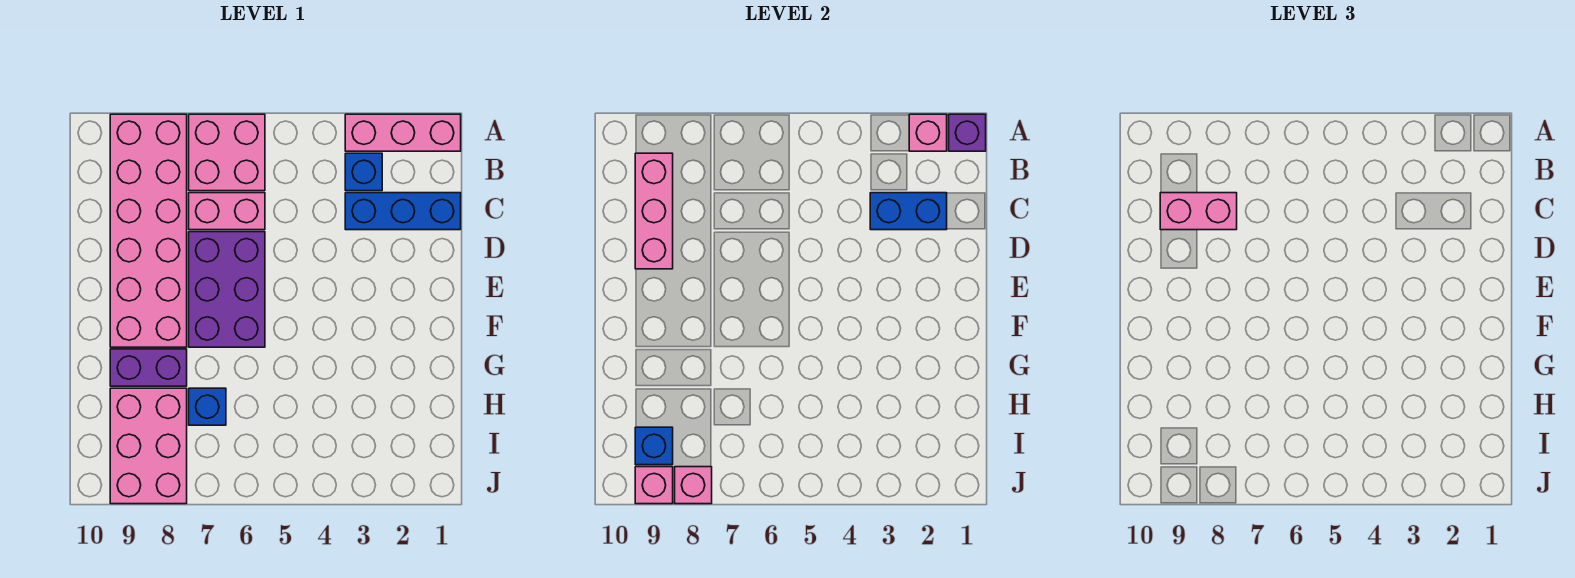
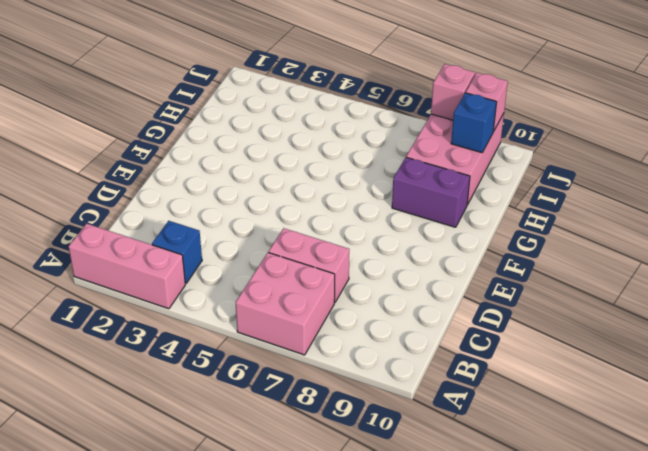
none -> pink 2x6 brick [110,114,187,347]
none -> blue 1x3 brick [345,193,461,230]
none -> purple 2x3 brick [189,232,265,347]

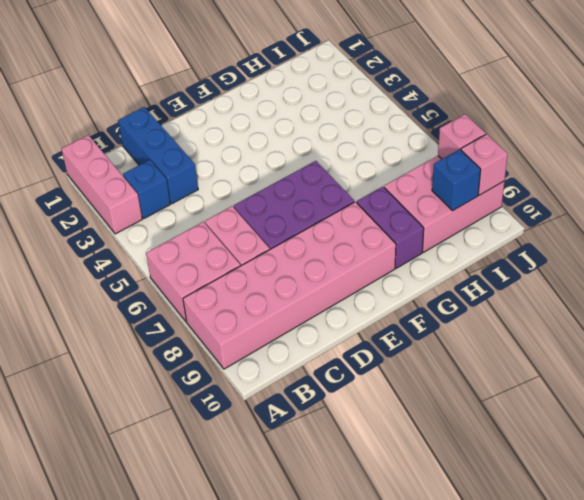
none -> blue 1x1 brick [189,388,226,425]
none -> purple 1x1 brick [949,114,986,151]
none -> pink 1x1 brick [909,114,947,151]

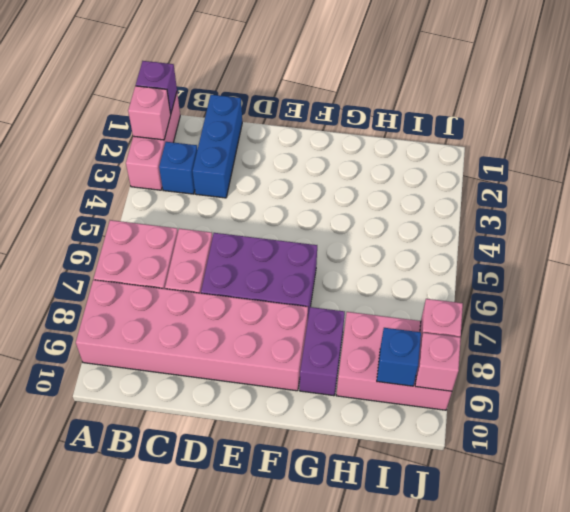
none -> blue 1x1 brick [189,388,226,425]
none -> pink 1x3 brick [635,153,673,269]
none -> blue 1x2 brick [870,193,947,230]

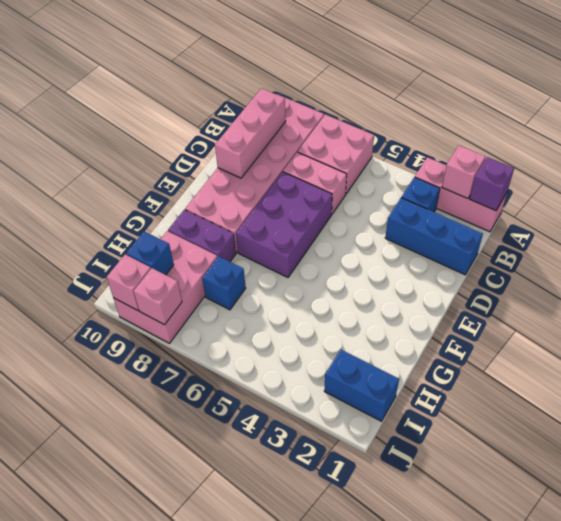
blue 1x2 brick [324,349,399,421] -> blue 1x2 brick moved to [870,193,947,230]
none -> pink 1x2 brick [1160,193,1237,230]

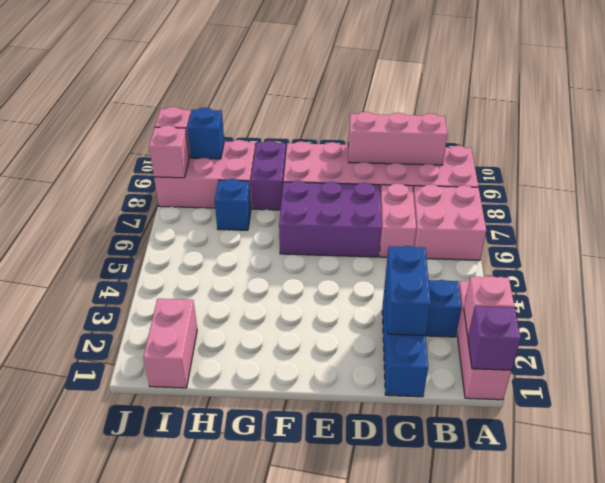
pink 1x2 brick [143,299,197,388] -> pink 1x2 brick moved to [1160,193,1237,230]

